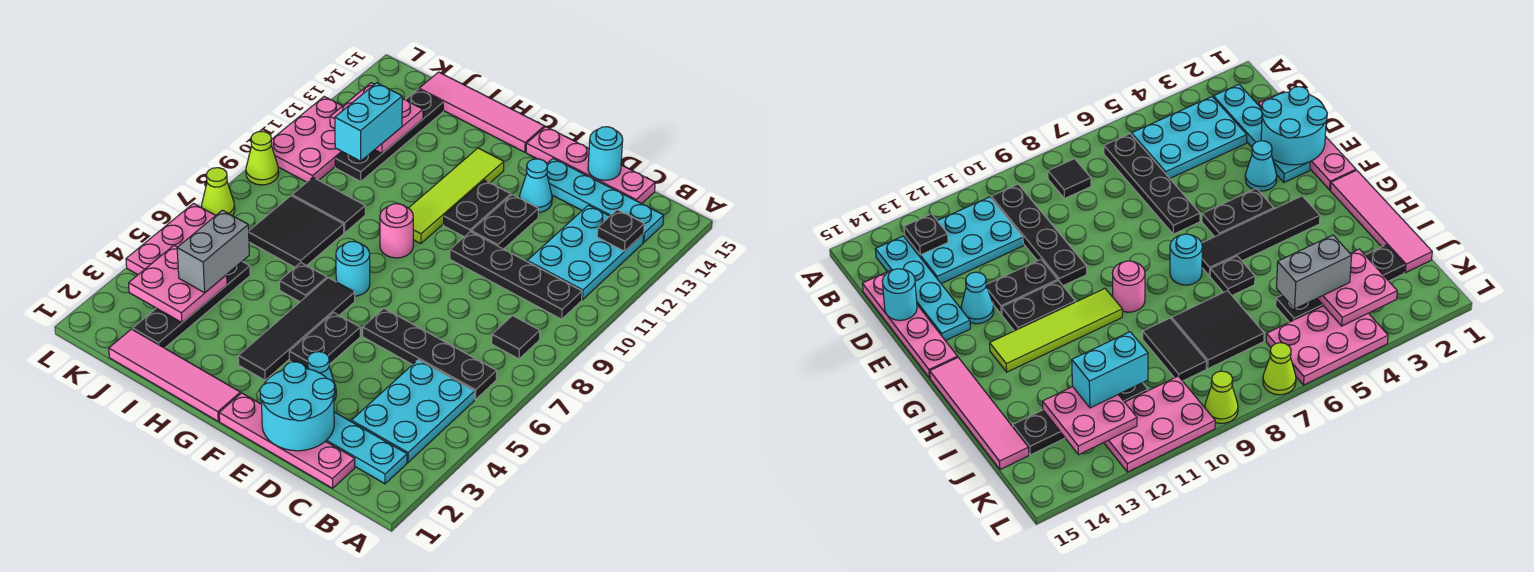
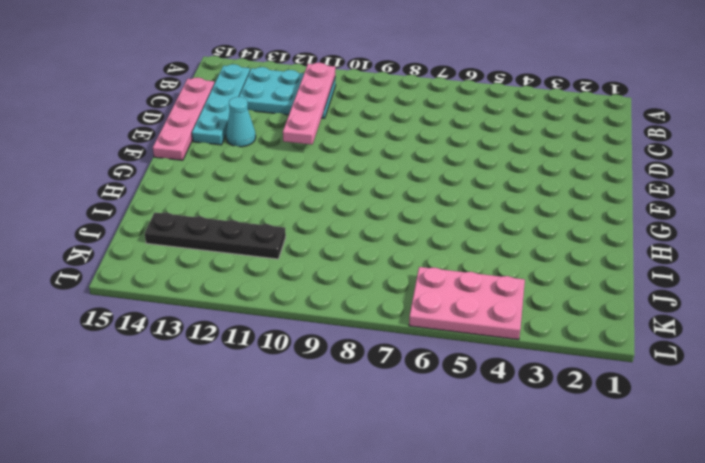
pink 1x4 plate [283,63,335,144] -> pink 1x4 plate moved to [219,393,355,488]
none -> cyan 1x4 plate [326,412,407,484]
none -> cyan 2x3 plate [351,360,475,462]
none -> black 1x4 plate [363,308,497,399]
none -> black 1x1 tile [492,316,540,359]

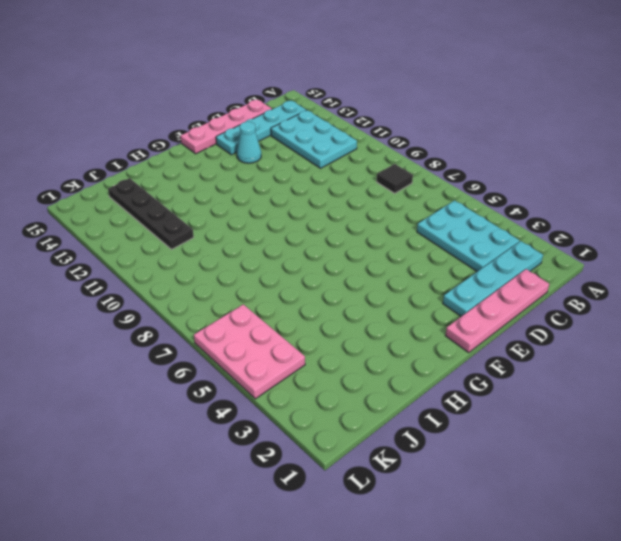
none -> black 1x4 plate [363,308,497,399]
none -> black 1x4 plate [450,232,582,319]
none -> cyan 1x1 cone [307,352,336,401]
none -> black 1x2 plate [471,195,538,249]

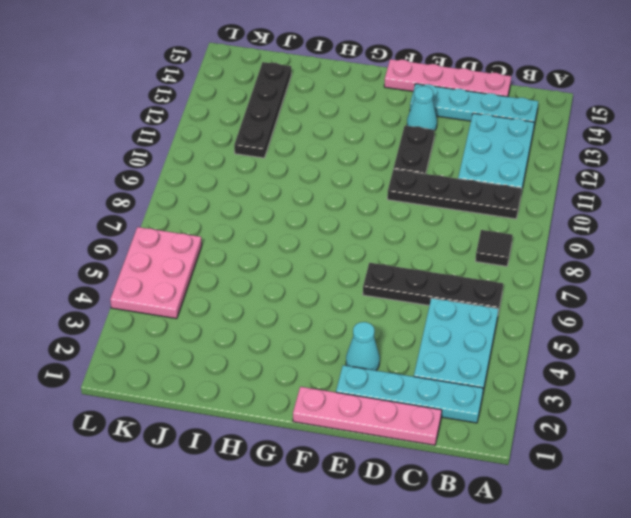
none -> black 1x2 plate [289,312,360,369]
none -> black 1x2 plate [443,180,511,237]
none -> pink 1x4 tile [109,329,240,421]
none -> black 1x4 tile [238,278,355,380]

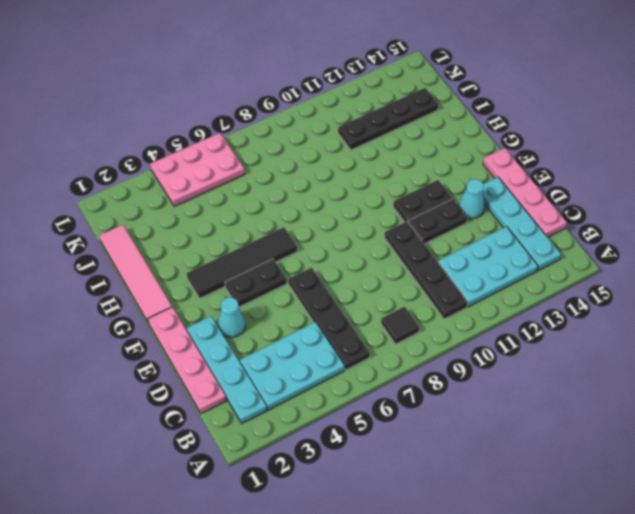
none -> cyan 1x1 round brick [336,241,370,296]
none -> pink 1x1 round brick [380,204,413,258]
none -> lime 1x4 tile [409,148,504,244]
none -> pink 1x4 tile [419,72,544,152]

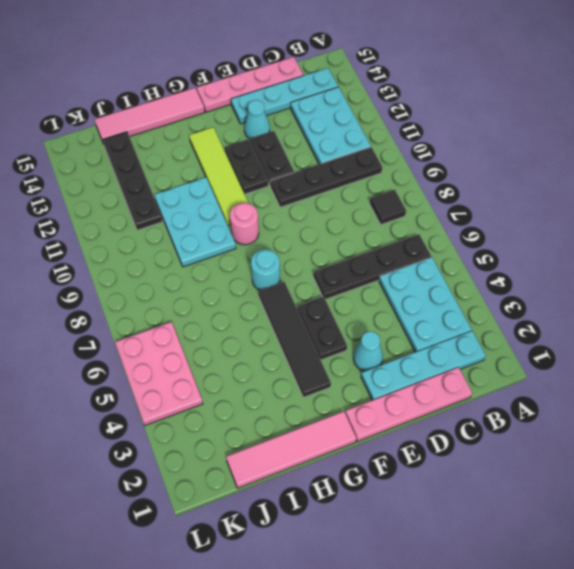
cyan 2x3 plate [154,177,236,267] -> black 1x2 tile [292,178,365,233]
none -> black 1x1 plate [279,263,327,302]
none -> black 2x2 tile [249,196,344,267]
none -> black 1x4 plate [133,262,250,348]
none -> pink 2x3 plate [271,96,342,182]

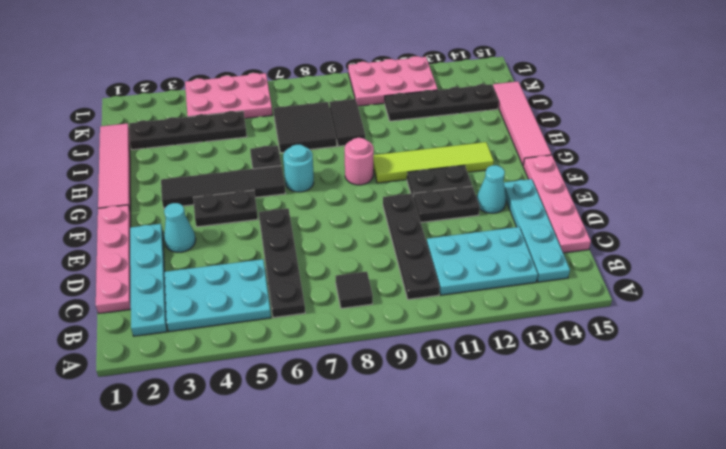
none -> lime 1x1 cone [202,168,235,215]
none -> lime 1x1 cone [246,131,279,185]
none -> black 1x1 plate [597,210,644,251]
none -> cyan 2x2 round brick [260,362,335,451]

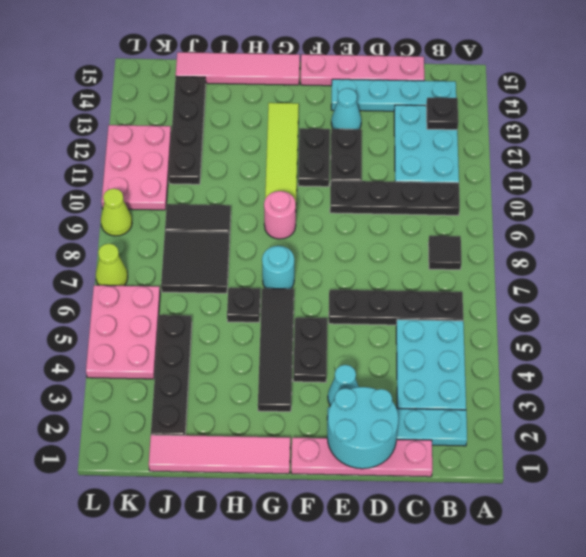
none -> cyan 1x1 round brick [588,127,623,180]
none -> pink 2x2 plate [129,245,227,323]
none -> pink 2x2 plate [330,83,423,153]
none -> grey 1x2 brick [177,210,249,293]

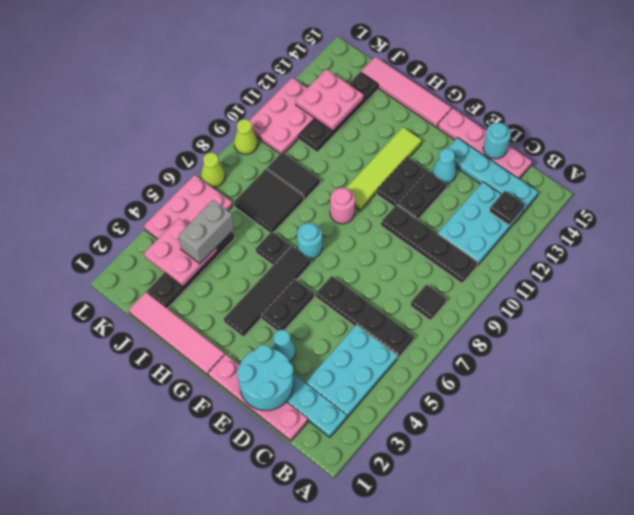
none -> cyan 1x2 brick [335,83,402,161]

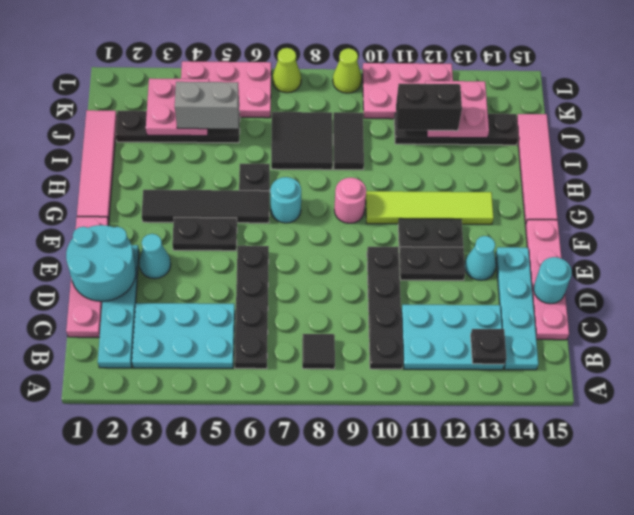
black 1x2 brick [396,84,462,131] -> cyan 1x2 brick [335,83,402,161]

